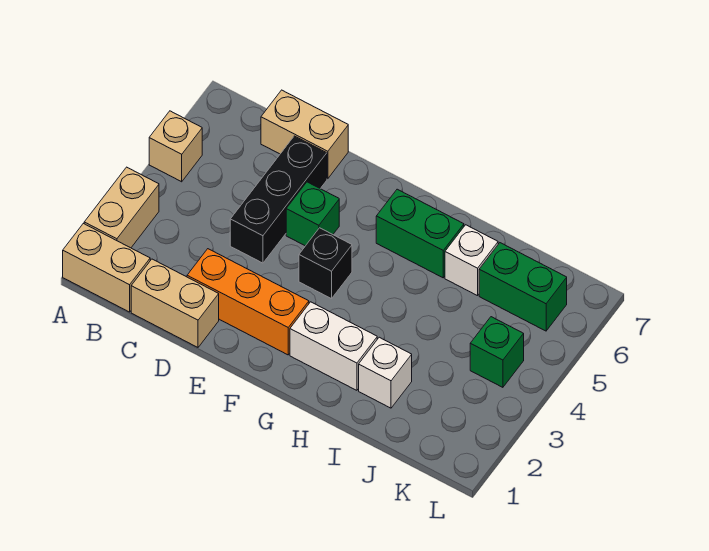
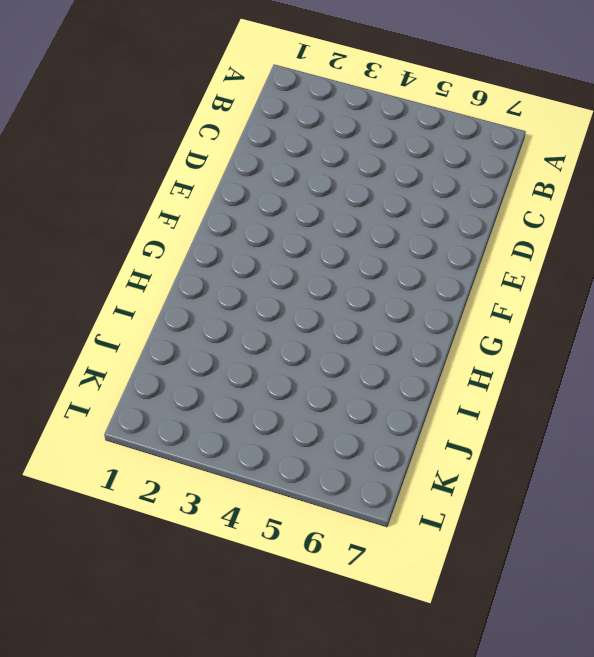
none -> tan 1x2 brick [63,223,150,312]
none -> tan 1x2 brick [84,167,159,248]
none -> tan 1x1 brick [149,111,202,182]

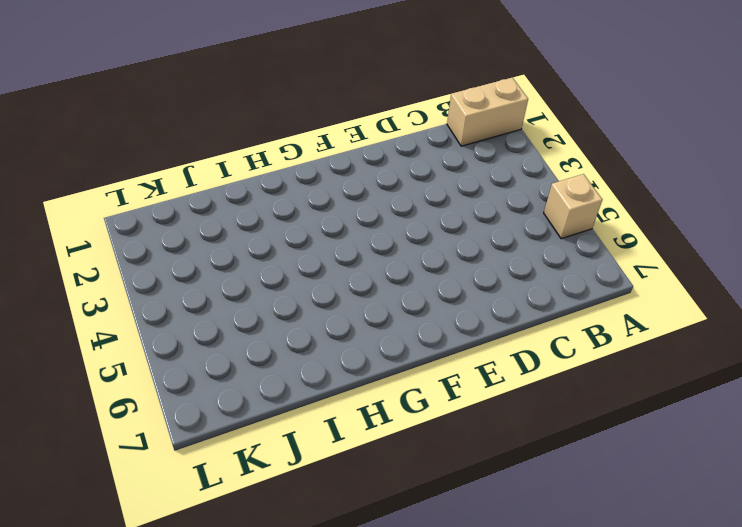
none -> tan 1x2 brick [84,167,159,248]
none -> tan 1x2 brick [131,259,219,347]
none -> tan 1x2 brick [261,90,348,179]

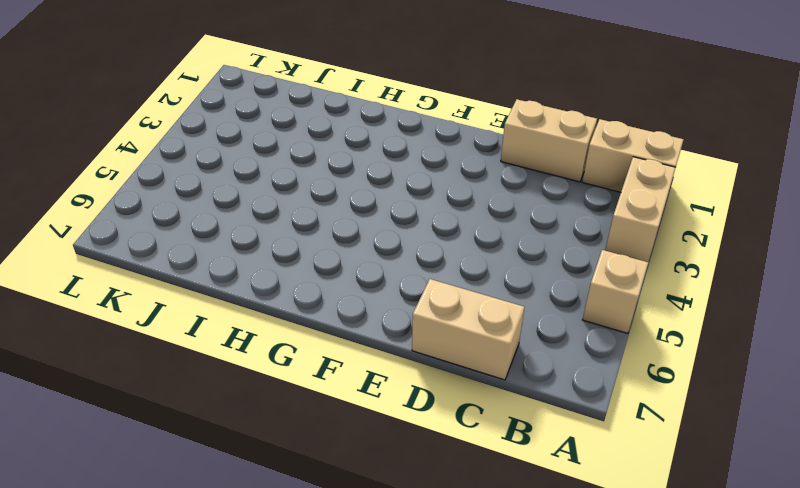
none -> orange 1x3 brick [187,249,309,355]
none -> black 1x3 brick [230,136,327,263]
none -> green 1x1 brick [286,182,339,246]

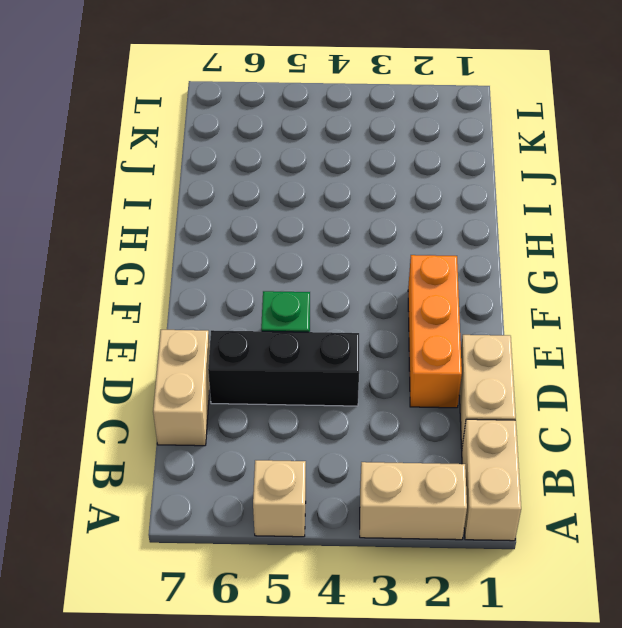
none -> black 1x1 brick [299,228,352,299]
none -> white 1x2 brick [290,302,377,390]
none -> green 1x2 brick [376,189,464,278]

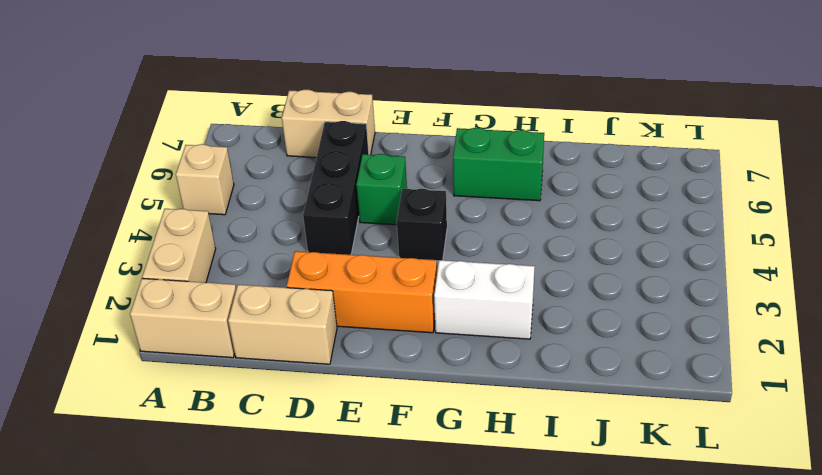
none -> white 1x1 brick [359,337,412,408]
none -> white 1x1 brick [445,225,498,296]
none -> green 1x2 brick [479,243,567,331]

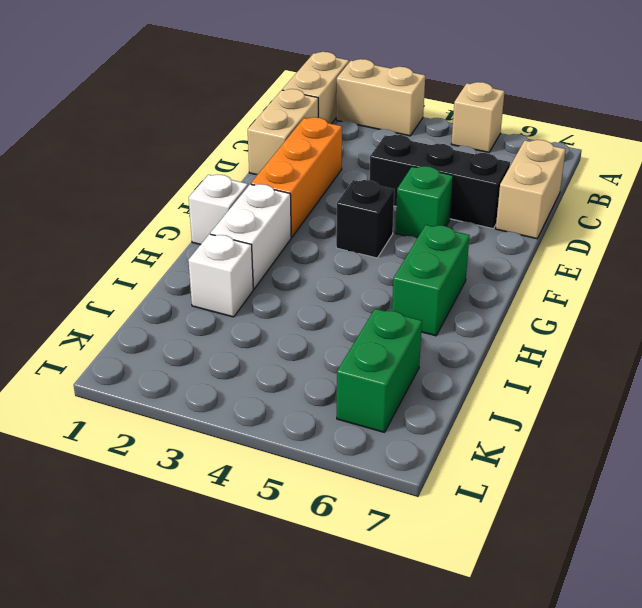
white 1x1 brick [189,175,248,245] -> white 1x1 brick moved to [445,225,498,296]
none -> green 1x1 brick [470,317,524,387]

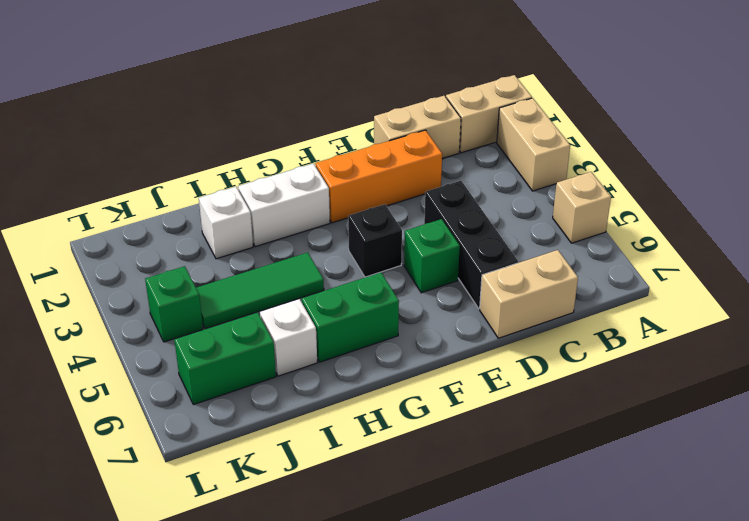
green 1x3 tile [196,252,324,329] -> none

